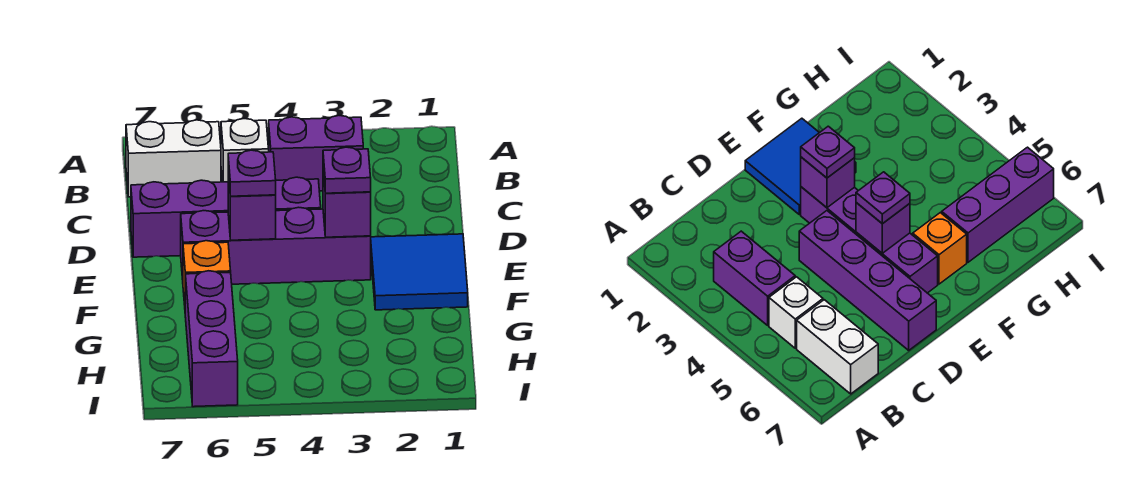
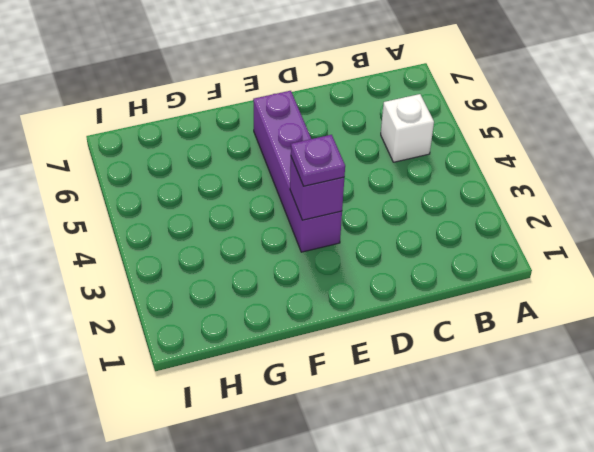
none -> purple 1x2 brick [269,116,363,191]
none -> white 1x2 brick [126,120,221,197]
none -> purple 1x4 brick [131,177,321,257]

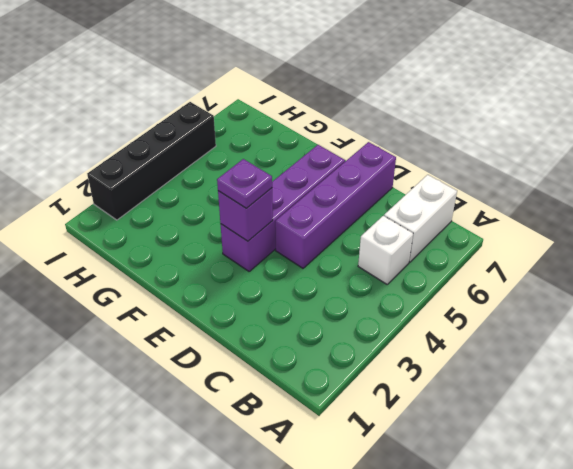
black 1x4 brick [87,102,216,220] -> none
none -> purple 1x2 brick [269,116,363,191]
none -> blue 2x2 tile [371,234,468,310]
none -> orange 1x1 brick [183,241,231,305]

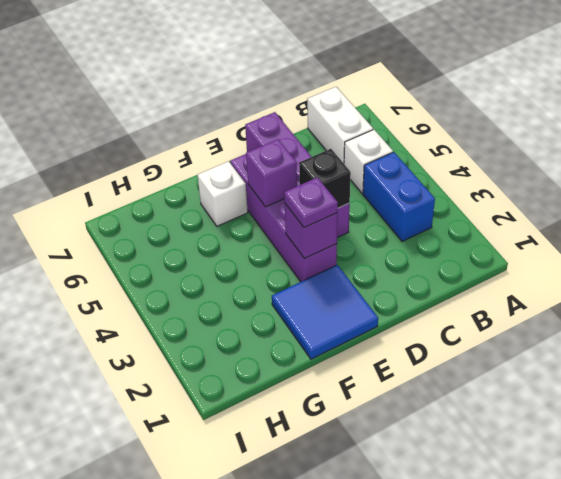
blue 1x2 brick [363,152,435,241] -> purple 1x2 brick [269,116,363,191]
black 1x1 brick [299,149,351,208] -> none
white 1x1 brick [197,161,248,226] -> orange 1x1 brick [183,241,231,305]
none -> purple 1x3 brick [185,271,238,407]
none -> purple 1x1 plate [228,150,276,196]

